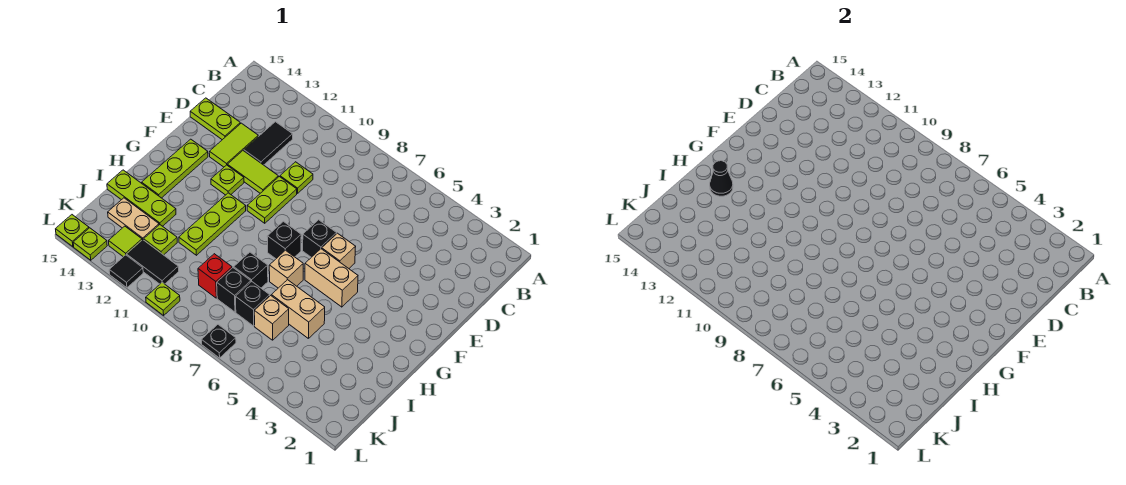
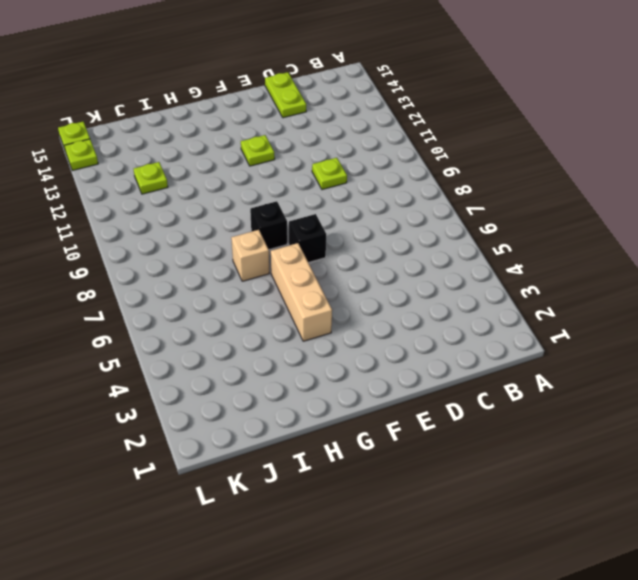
tan 1x3 brick [271,243,332,341] -> tan 1x2 brick [305,249,358,307]
none -> black 1x2 tile [244,122,293,165]
none -> lime 1x2 tile [209,123,258,167]
none -> lime 1x2 plate [247,177,297,223]
none -> lime 1x2 tile [227,151,278,193]

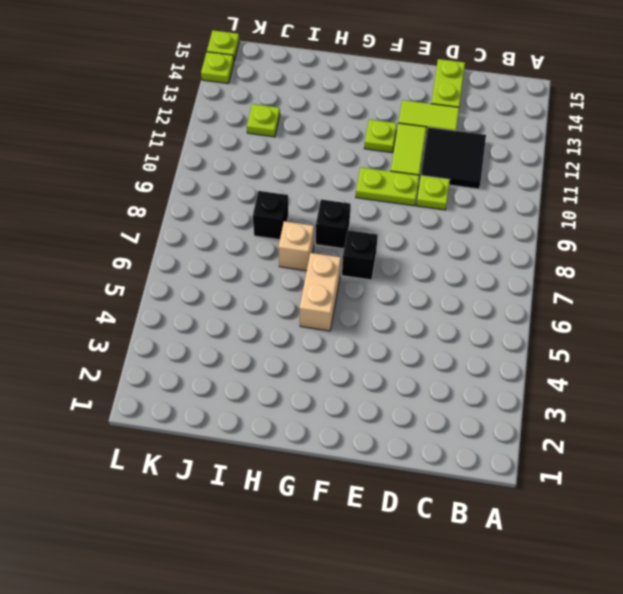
black 2x2 tile [421,127,486,189] -> black 1x2 tile [244,122,293,165]
none -> tan 1x1 brick [322,233,356,268]
none -> lime 1x3 plate [142,139,208,198]
none -> lime 1x3 plate [179,193,246,255]
none -> tan 1x2 brick [271,280,325,339]

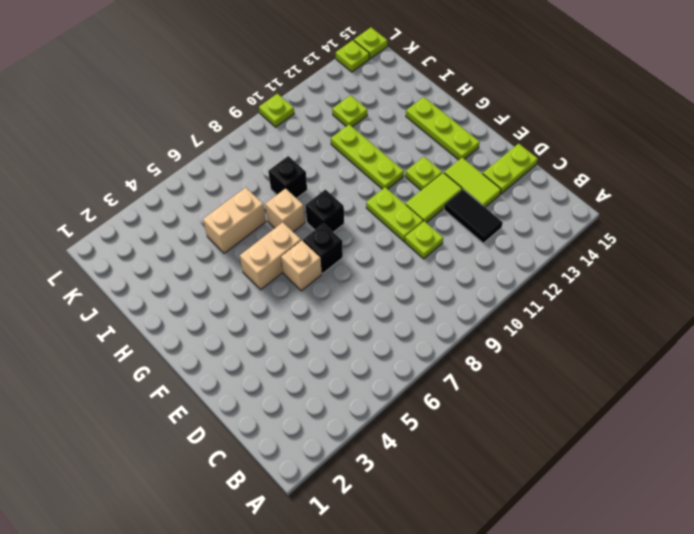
none -> lime 1x3 plate [107,170,176,226]
none -> tan 1x1 brick [254,295,289,340]
none -> black 1x1 brick [236,282,270,326]
none -> black 1x1 brick [217,268,251,312]

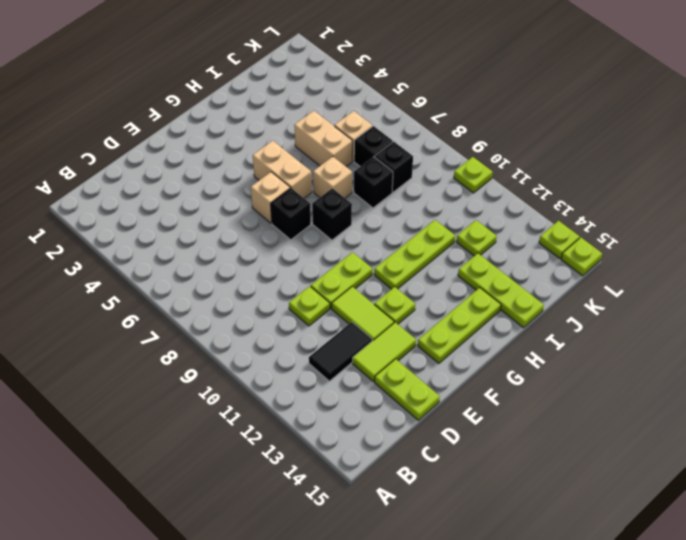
none -> red 1x1 brick [198,254,232,298]
none -> tan 1x2 plate [108,198,159,240]
none -> black 1x2 tile [127,240,179,284]
none -> lime 1x1 tile [109,226,142,257]

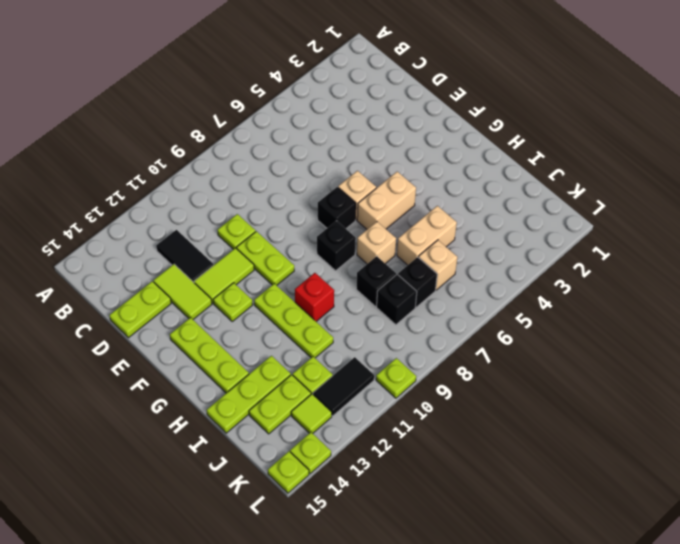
red 1x1 brick [295,273,334,321] -> red 1x1 brick moved to [198,254,232,298]
lime 1x2 plate [249,375,311,434] -> tan 1x2 plate [108,198,159,240]
none -> black 1x1 plate [202,325,236,358]
none -> black 1x1 tile [109,255,143,288]
none -> black 1x1 cone [710,161,733,196]

